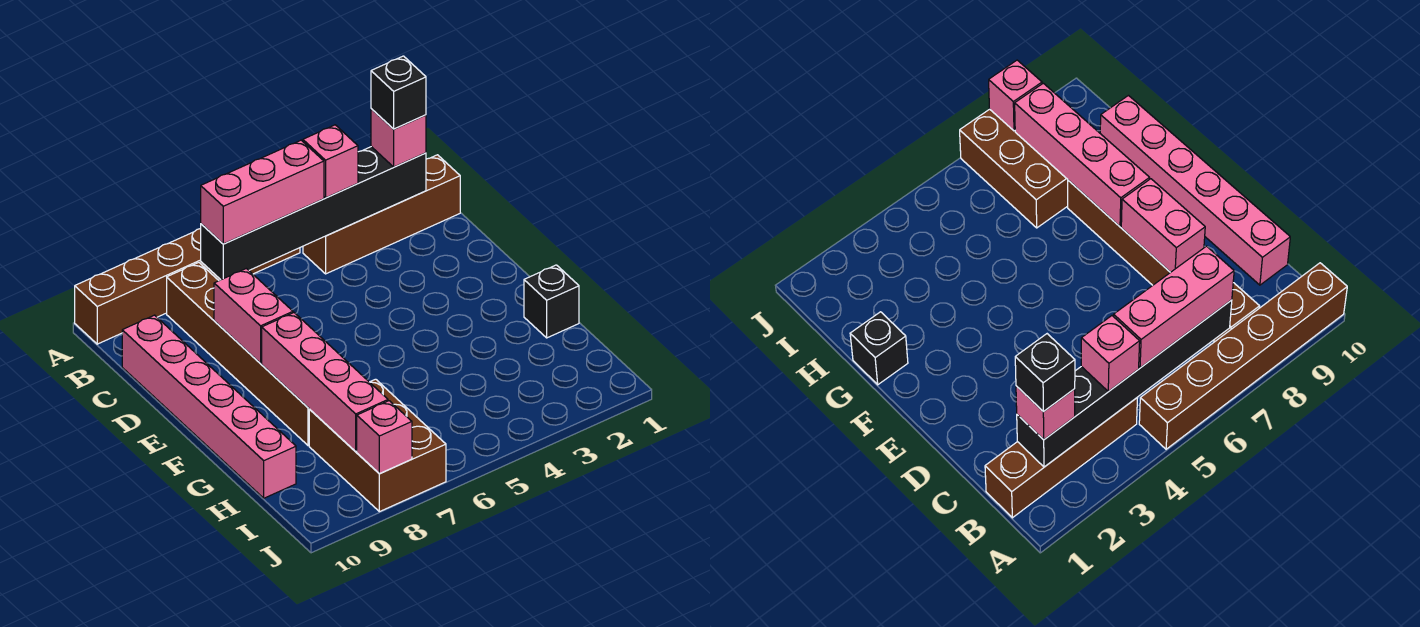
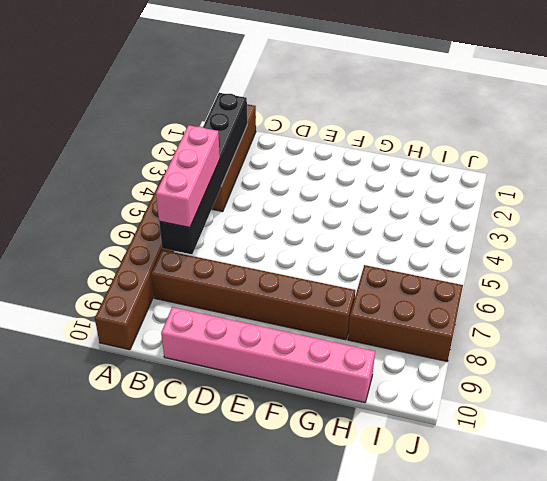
none -> black 1x1 brick [524,265,579,338]
none -> pink 1x2 brick [214,269,293,364]
none -> pink 1x4 brick [262,313,388,452]

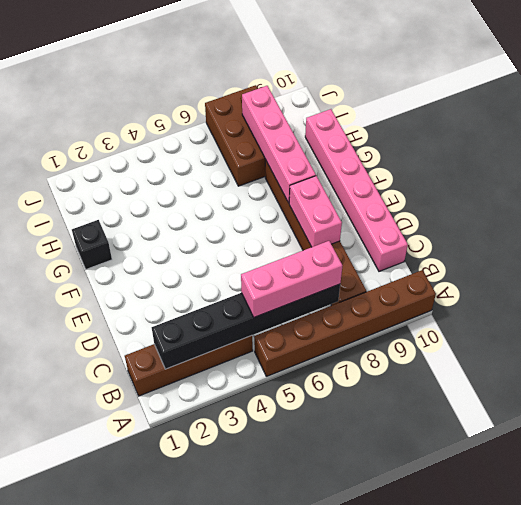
none -> pink 1x1 brick [357,401,412,474]
none -> pink 1x1 brick [371,109,426,167]
none -> pink 1x1 brick [303,125,358,198]

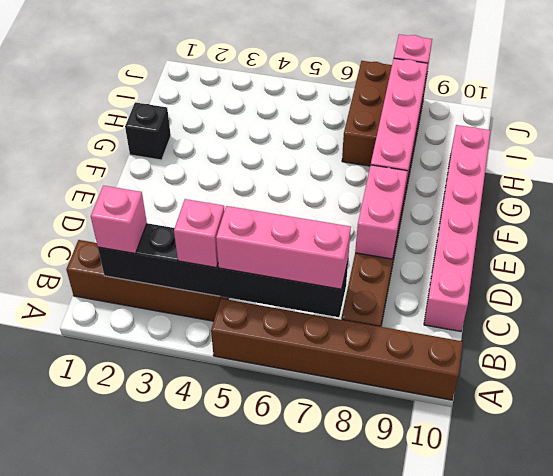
none -> black 1x1 brick [371,56,426,129]

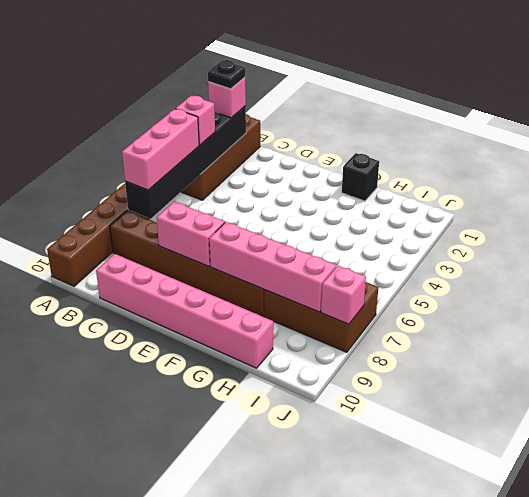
black 1x1 plate [208,60,245,89] -> black 1x1 brick [371,56,426,129]

